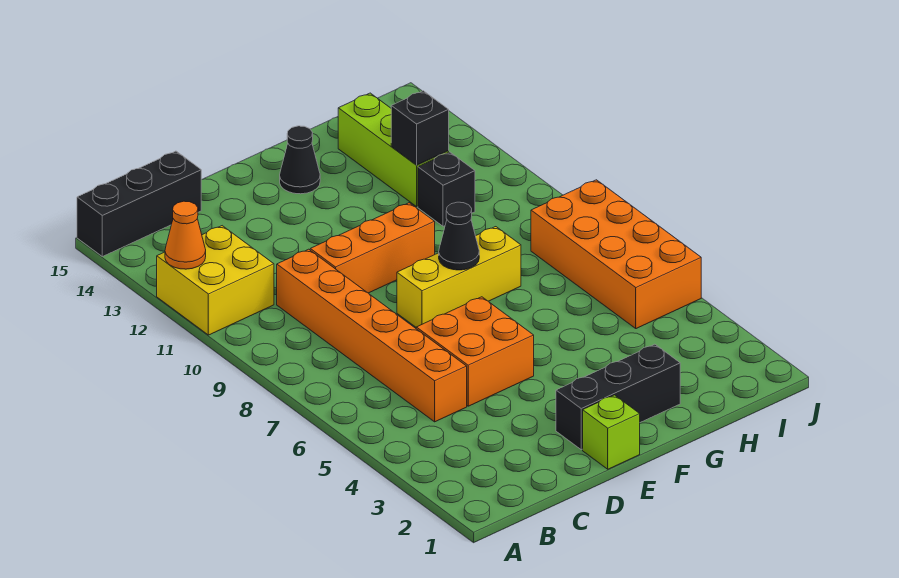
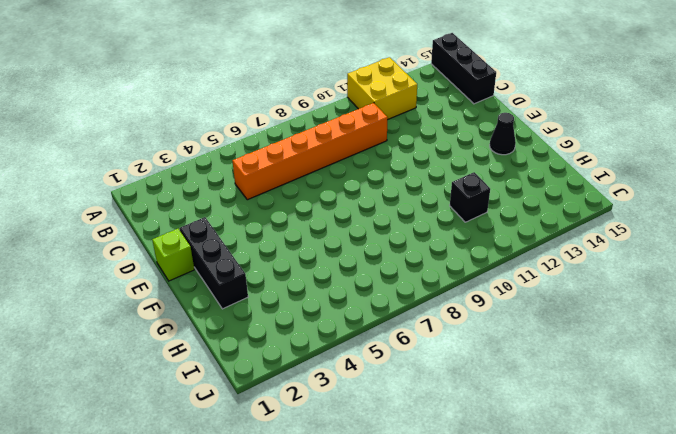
none -> orange 2x2 brick [416,297,534,406]
none -> orange 1x3 brick [310,203,435,293]
none -> yellow 1x3 brick [397,227,521,327]

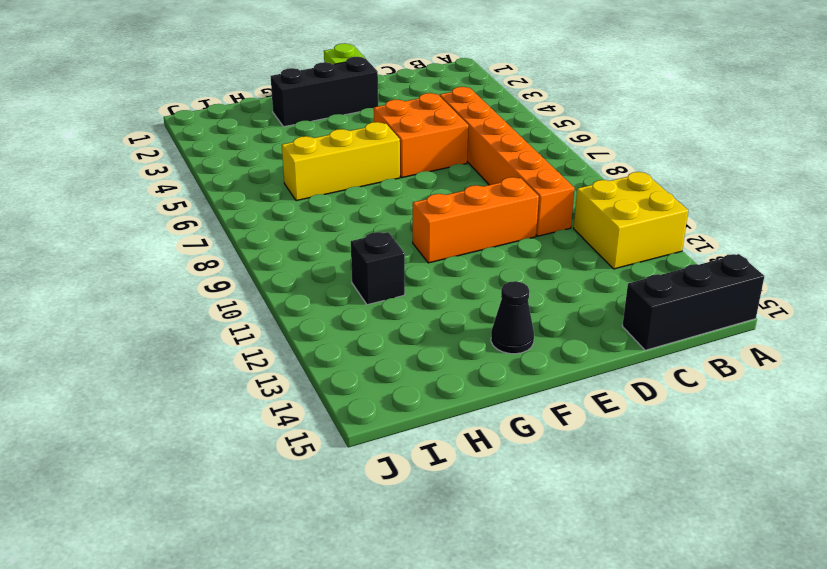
yellow 1x3 brick [282,122,400,201] -> yellow 1x3 brick moved to [397,227,521,327]
none -> lime 1x3 brick [338,93,449,207]
none -> orange 2x4 brick [531,180,701,329]
none -> orange 1x1 cone [165,201,206,269]

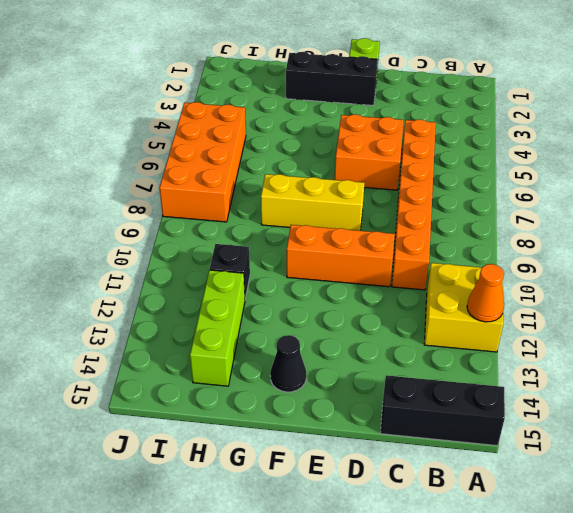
none -> black 1x1 cone [439,202,479,270]
none -> black 1x1 brick [391,91,449,165]

